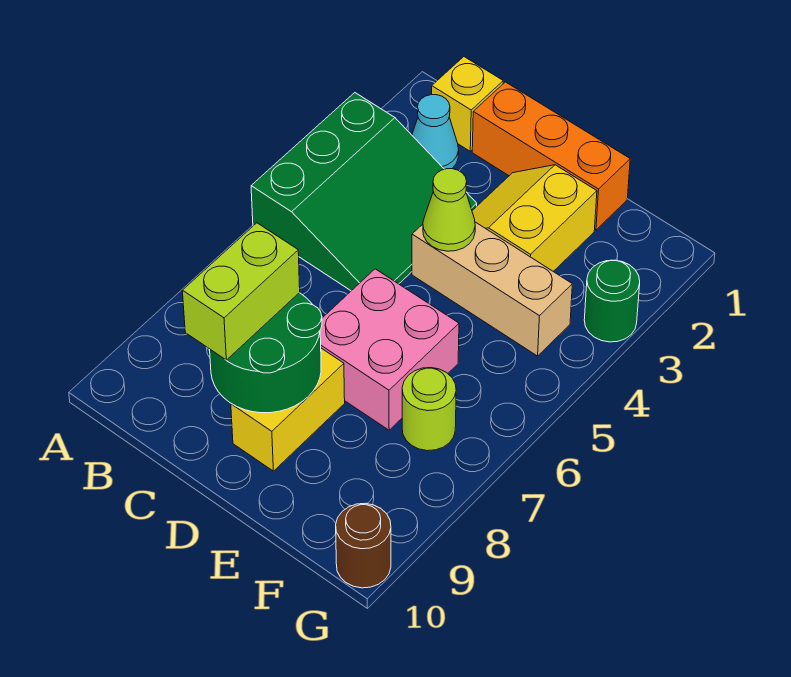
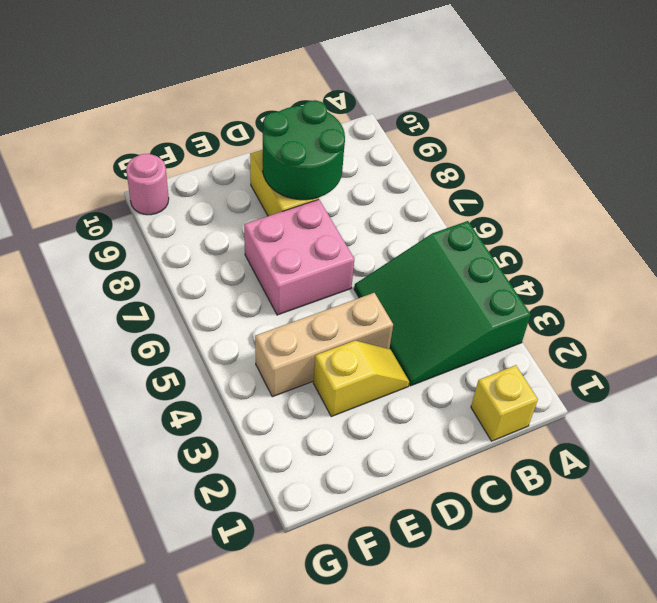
yellow 1x2 slope [313,341,409,417] -> yellow 2x2 slope [472,165,597,271]
pink 1x1 round brick [126,154,169,215] -> brown 1x1 round brick [336,503,391,588]
none -> cyan 1x1 cone [412,95,459,169]
none -> orange 1x3 brick [472,82,630,230]
none -> lime 1x1 round brick [402,368,456,451]

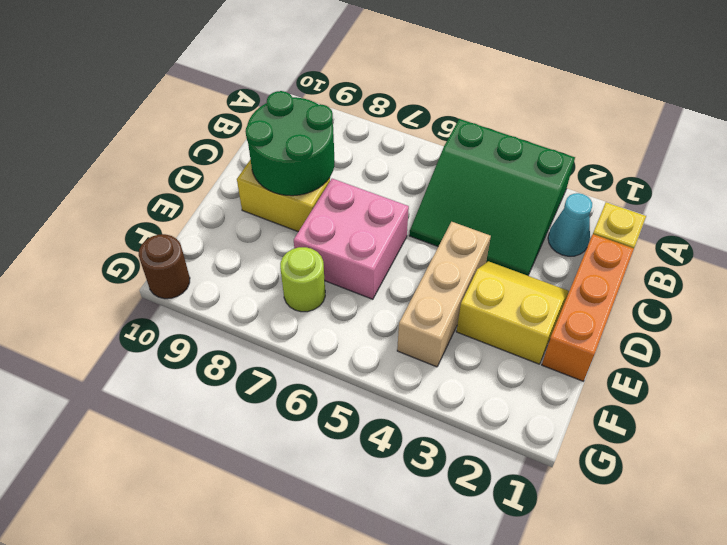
none -> green 1x1 round brick [584,260,640,342]
none -> lime 1x1 cone [423,169,475,251]
none -> lime 1x2 brick [182,223,300,360]

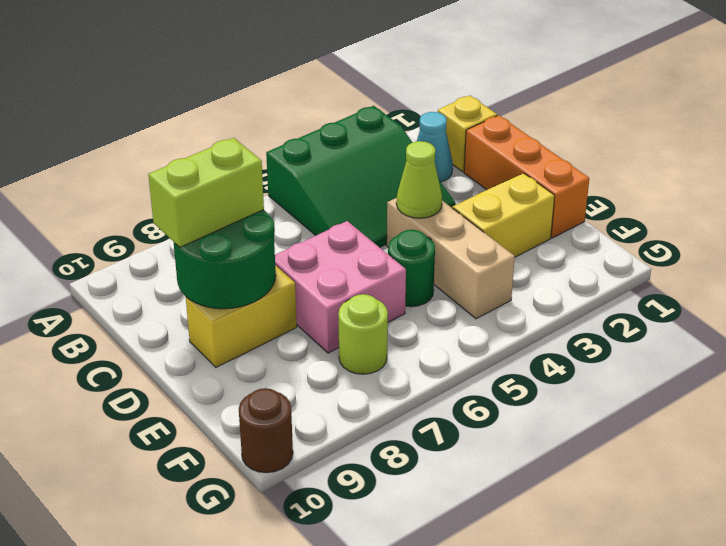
green 1x1 round brick [388,230,435,307] -> green 1x1 round brick moved to [584,260,640,342]

